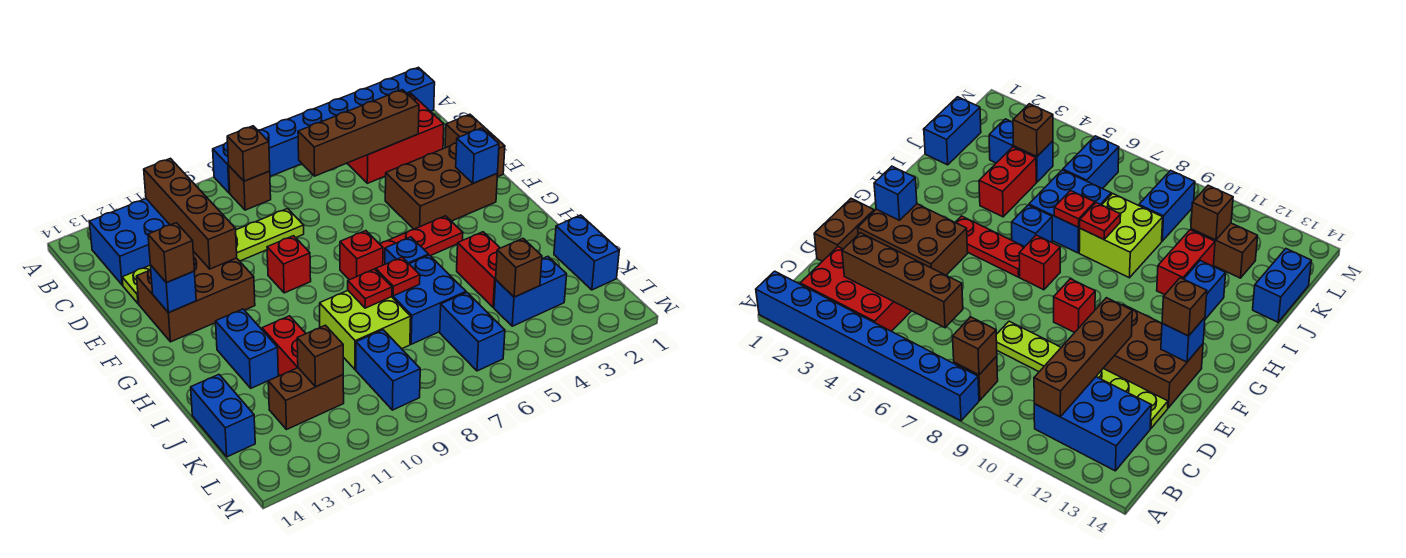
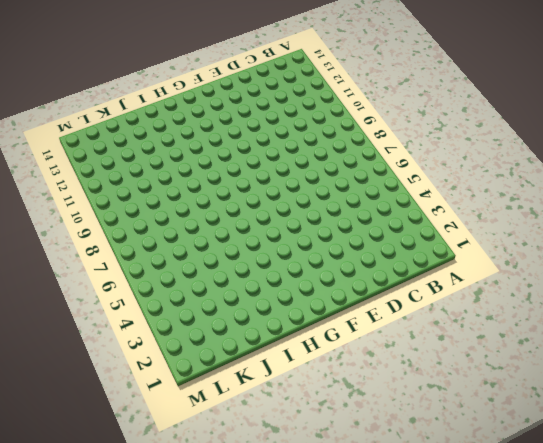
none -> blue 1x8 brick [213,67,435,193]
none -> red 2x3 brick [347,93,444,183]
none -> brown 1x1 brick [229,166,271,210]
none -> blue 2x3 brick [89,199,170,285]

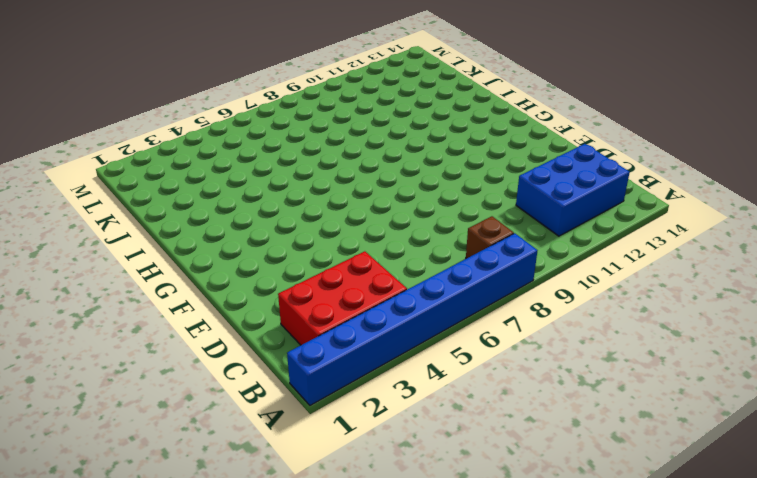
none -> brown 1x2 brick [445,114,505,177]
none -> lime 1x6 plate [122,209,304,304]
none -> brown 2x3 brick [385,143,498,229]
none -> brown 2x3 brick [137,252,255,342]

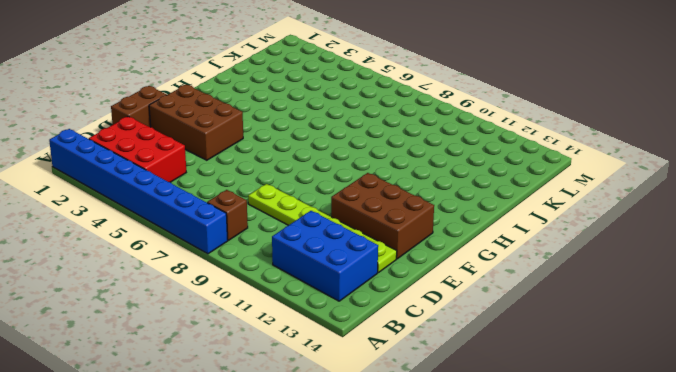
none -> red 1x1 brick [267,236,311,293]
none -> red 1x3 plate [380,216,463,265]
none -> red 1x1 brick [340,231,383,280]
none -> blue 1x1 brick [385,237,428,264]

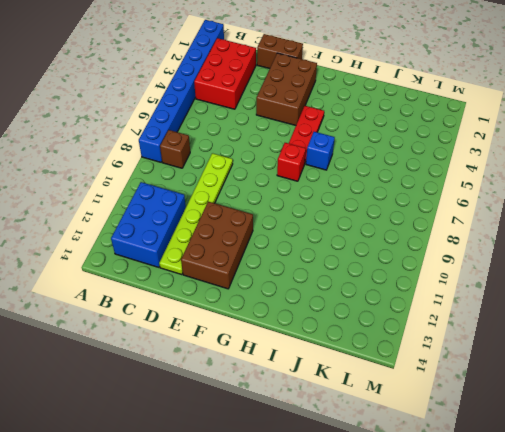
none -> red 1x1 brick [267,236,311,293]
none -> blue 1x2 brick [216,309,278,388]
none -> red 1x2 brick [457,232,500,307]
none -> blue 2x2 brick [392,255,466,344]

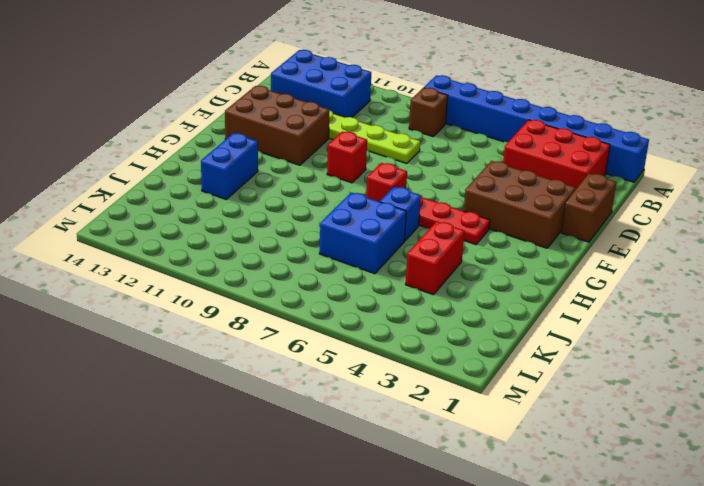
none -> lime 2x2 brick [320,291,411,370]
none -> red 1x2 brick [262,316,306,375]
none -> blue 1x2 brick [554,215,619,290]
none -> blue 1x2 brick [191,375,255,457]

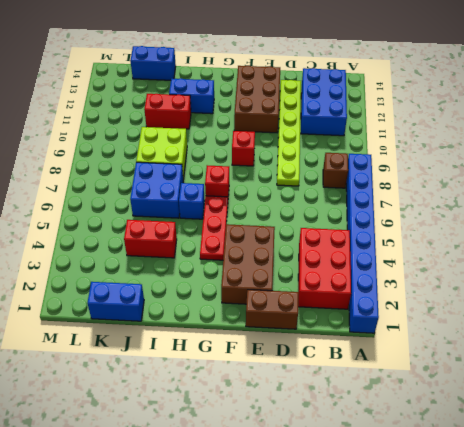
none -> blue 1x2 brick [494,256,567,326]
none -> blue 1x2 brick [440,293,505,371]
none -> blue 1x2 brick [356,330,420,410]
none -> brown 1x2 brick [268,368,344,429]

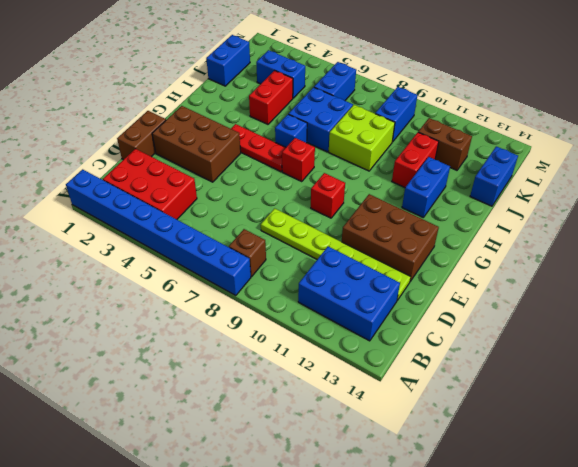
none -> brown 1x1 brick [227,126,270,181]
none -> brown 1x4 brick [144,158,237,269]
none -> brown 1x4 brick [298,90,419,176]
none -> blue 1x1 brick [456,128,499,183]

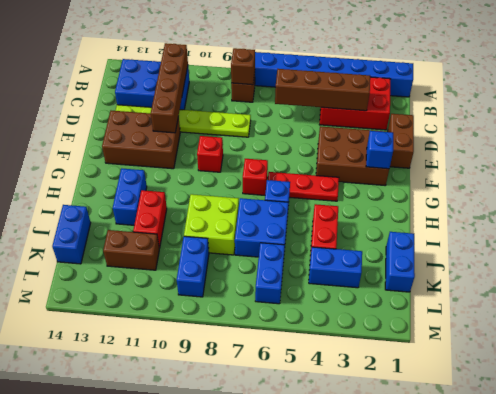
none -> blue 1x1 brick [150,265,196,313]
none -> red 1x1 plate [376,257,420,296]
none -> red 1x1 plate [348,269,392,308]
none -> brown 1x1 brick [496,239,542,297]

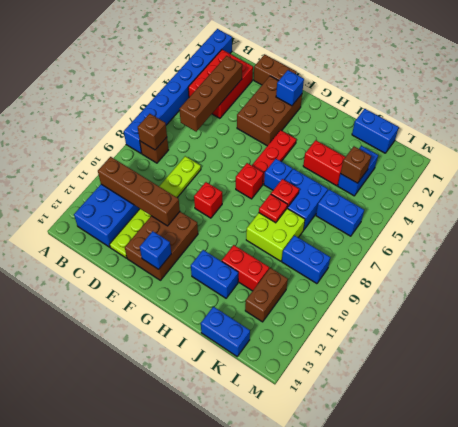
none -> brown 1x1 brick [297,325,343,387]
none -> brown 1x1 brick [148,223,194,283]

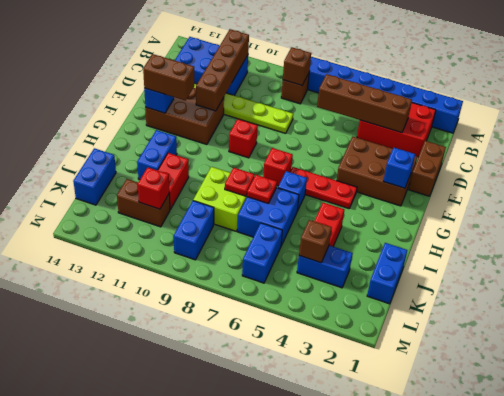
brown 1x2 brick [143,54,194,101] -> brown 1x1 brick [148,223,194,283]
red 1x1 brick [138,167,169,209] -> brown 1x1 brick [297,325,343,387]

